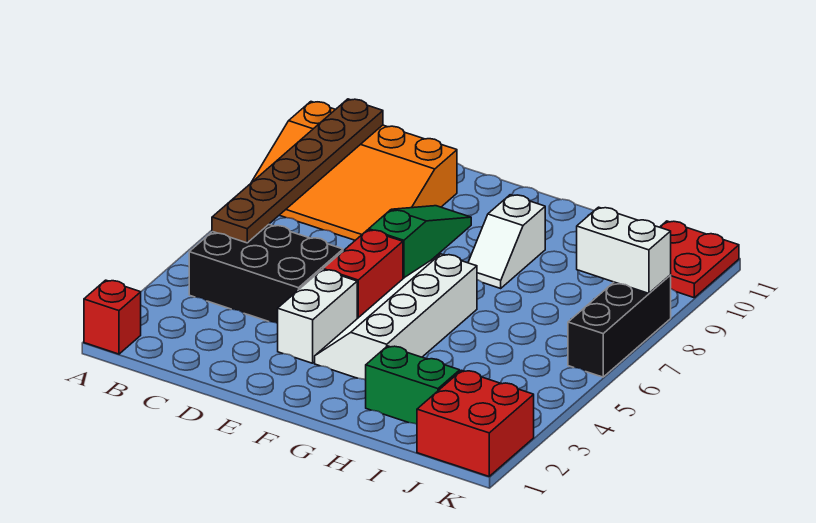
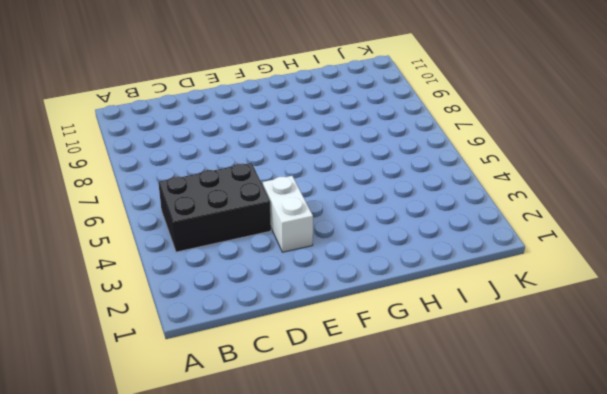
none -> red 1x1 brick [84,280,141,354]
none -> orange 3x4 slope [251,102,457,240]
none -> red 1x2 brick [323,230,403,319]

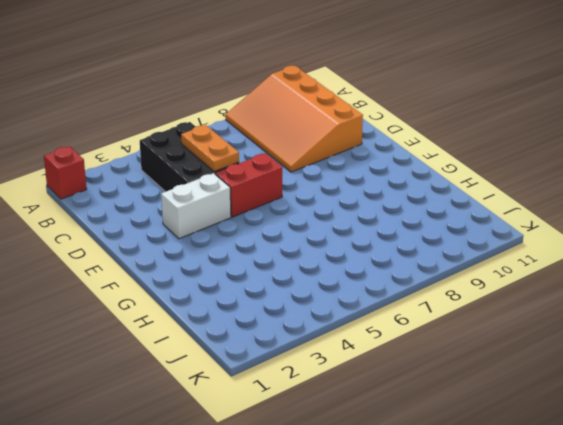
orange 1x2 plate [181,125,239,172] -> none
none -> green 1x3 slope [369,206,471,278]
none -> white 2x4 slope [315,254,477,380]
none -> white 1x2 slope [468,195,545,288]

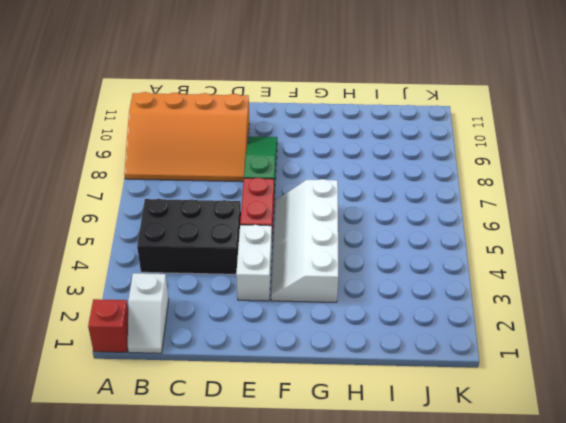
white 1x2 slope [128,273,169,353] -> white 1x2 slope moved to [468,195,545,288]
none -> green 1x2 brick [366,346,460,424]
none -> red 2x2 brick [417,370,534,476]
none -> red 2x2 plate [660,221,739,298]

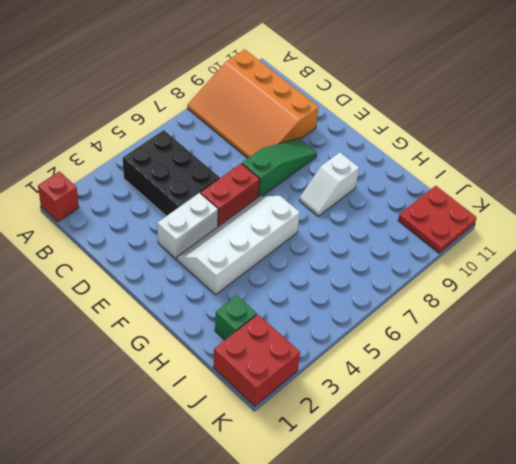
green 1x1 brick [215,296,257,340] -> green 1x2 brick [366,346,460,424]
none -> black 1x3 brick [568,275,671,377]
none -> brown 1x6 plate [212,99,383,243]
none -> white 1x2 brick [577,207,671,293]

